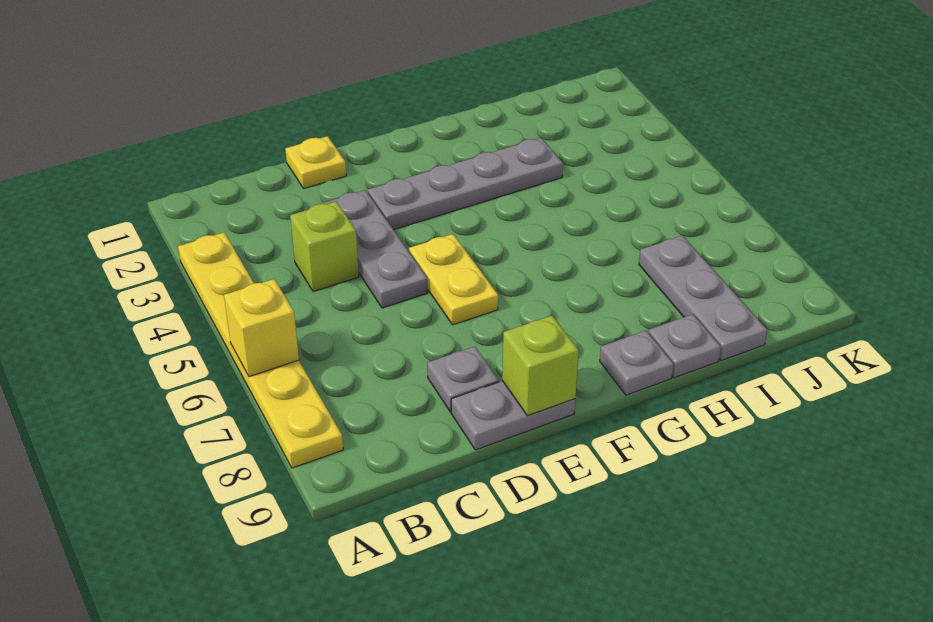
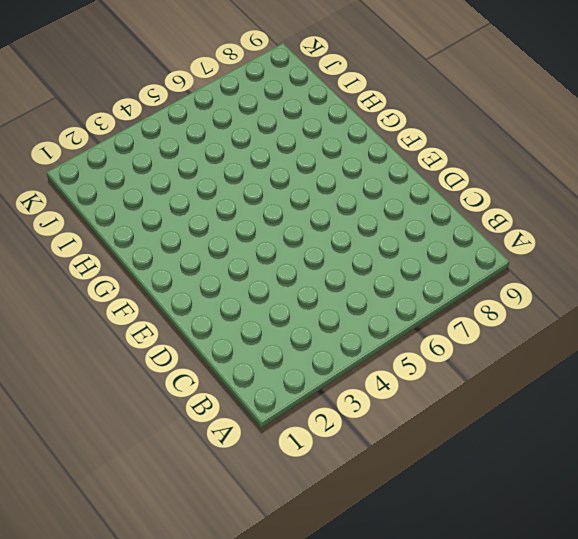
none -> yellow 1x6 plate [178,233,343,468]
none -> lime 1x1 brick [290,201,359,291]
none -> yellow 1x1 plate [285,136,346,188]

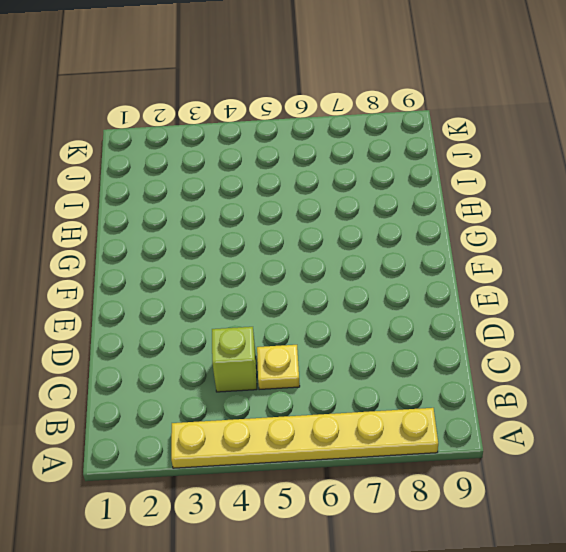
yellow 1x1 plate [257,345,300,390] -> yellow 1x1 plate moved to [285,136,346,188]
none -> grey 1x3 plate [322,190,428,308]
none -> grey 1x1 plate [427,346,499,412]
none -> grey 1x2 plate [451,381,575,450]

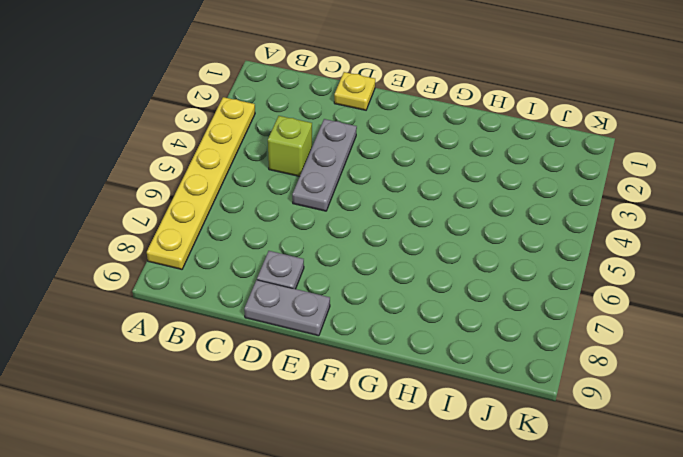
none -> grey 1x4 plate [368,138,563,230]
none -> yellow 1x2 plate [409,234,498,325]
none -> grey 1x1 plate [600,331,673,395]

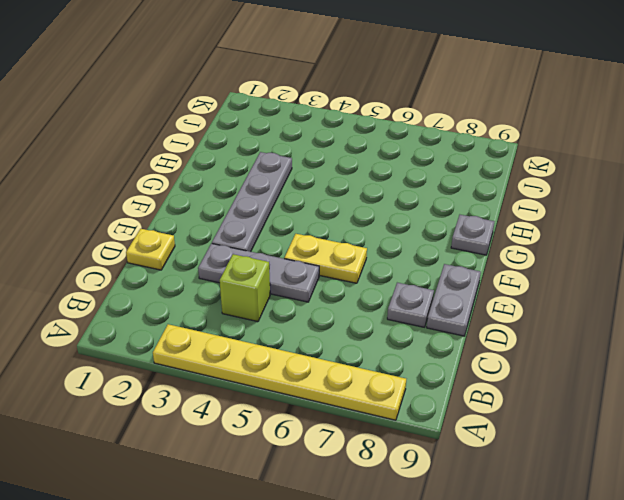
none -> grey 1x1 plate [648,314,721,378]
none -> grey 1x3 plate [639,236,767,361]
none -> yellow 1x1 brick [224,279,299,377]

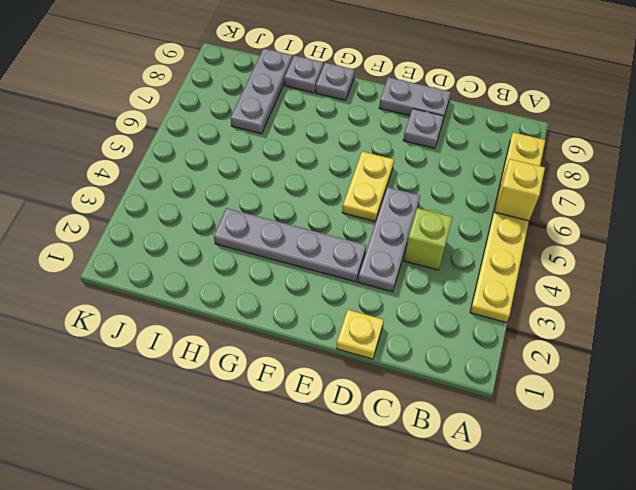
none -> lime 1x1 brick [502,316,579,416]

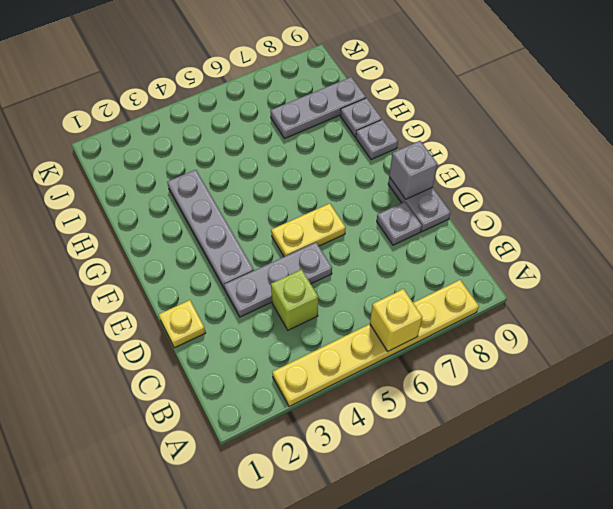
grey 1x1 brick [389,141,438,199] -> lime 1x1 brick [502,316,579,416]

